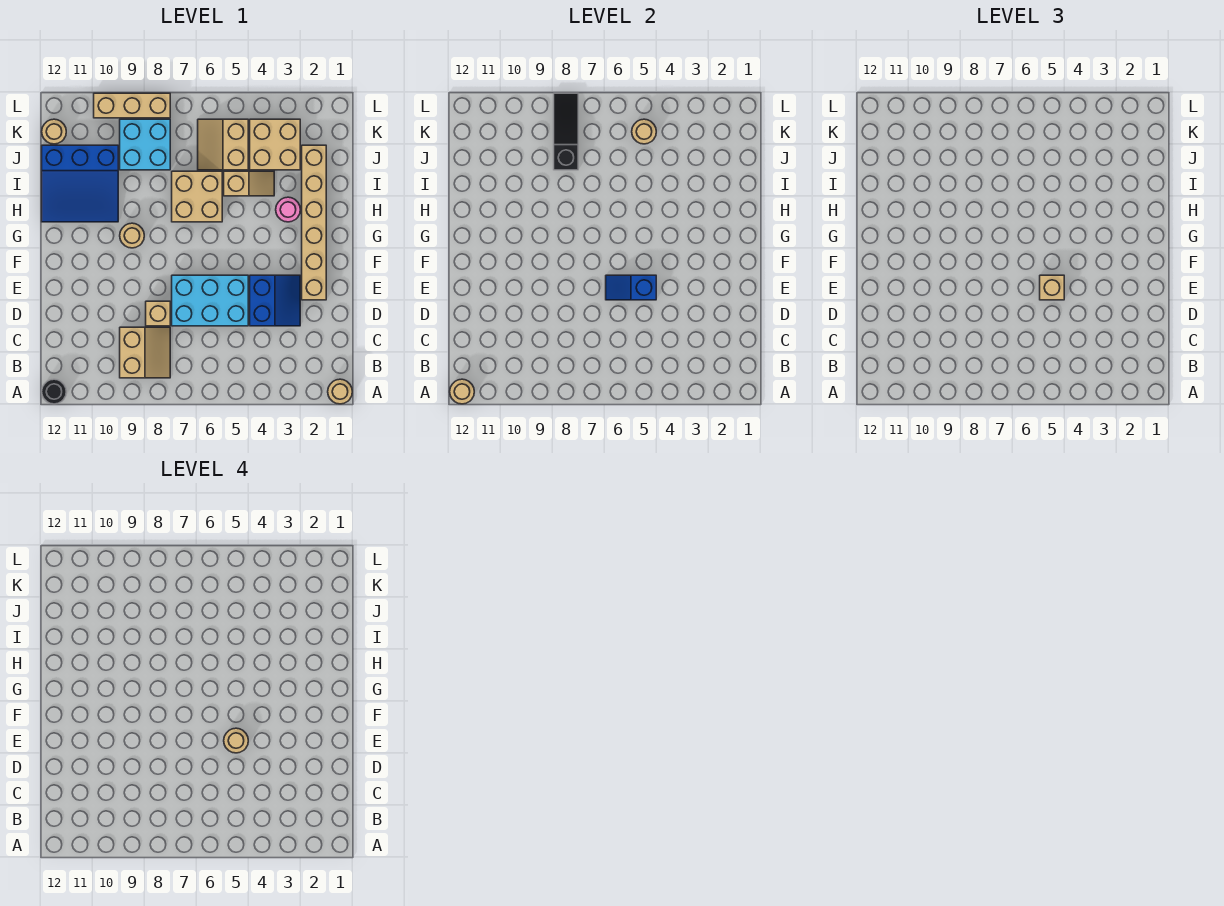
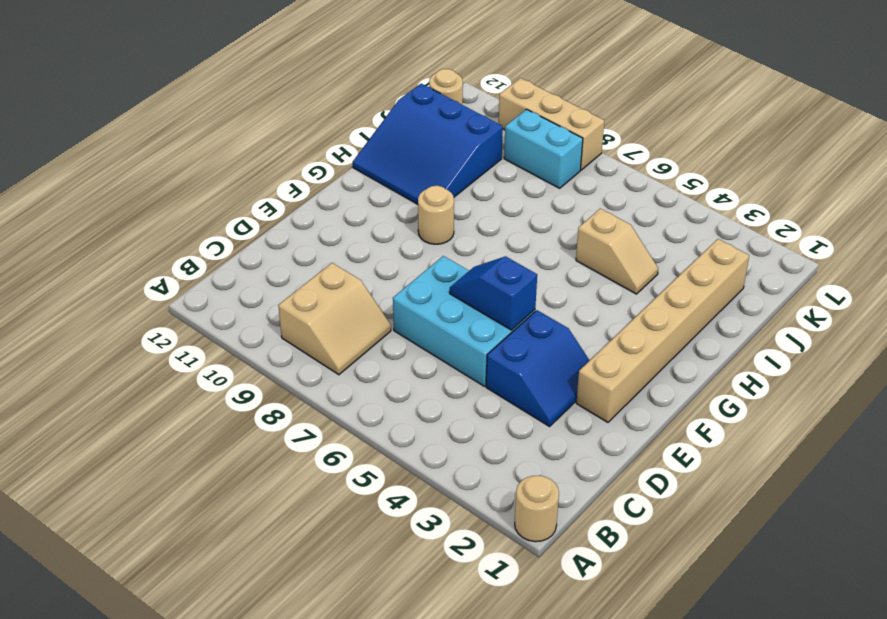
cyan 1x2 brick [504,109,583,188] -> cyan 2x2 brick [120,119,170,170]
none -> black 1x1 round brick [42,379,66,404]
none -> tan 1x1 brick [146,301,170,326]
none -> pink 1x1 round brick [276,197,300,222]

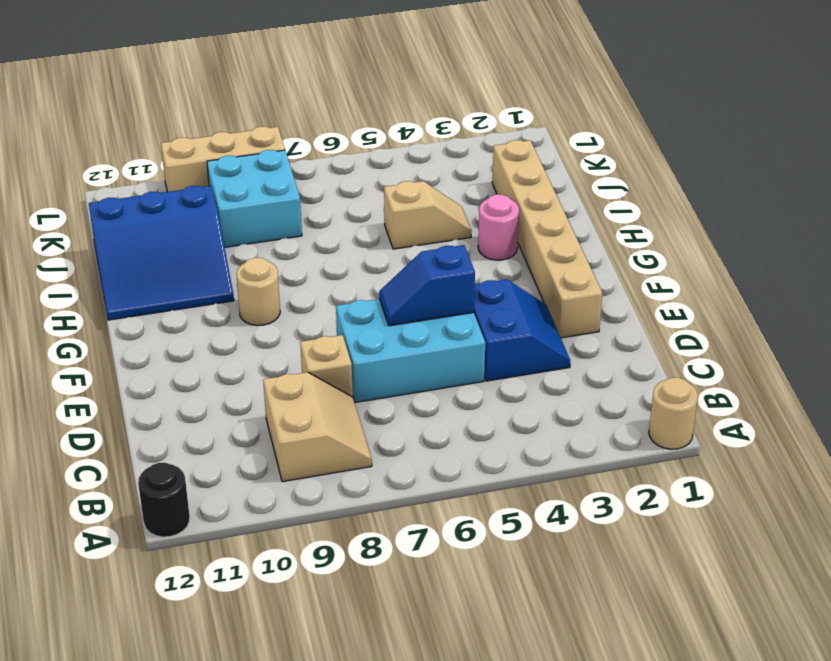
none -> tan 2x2 brick [172,171,222,222]
none -> tan 2x2 brick [250,119,300,170]
none -> tan 2x2 slope [198,119,248,170]

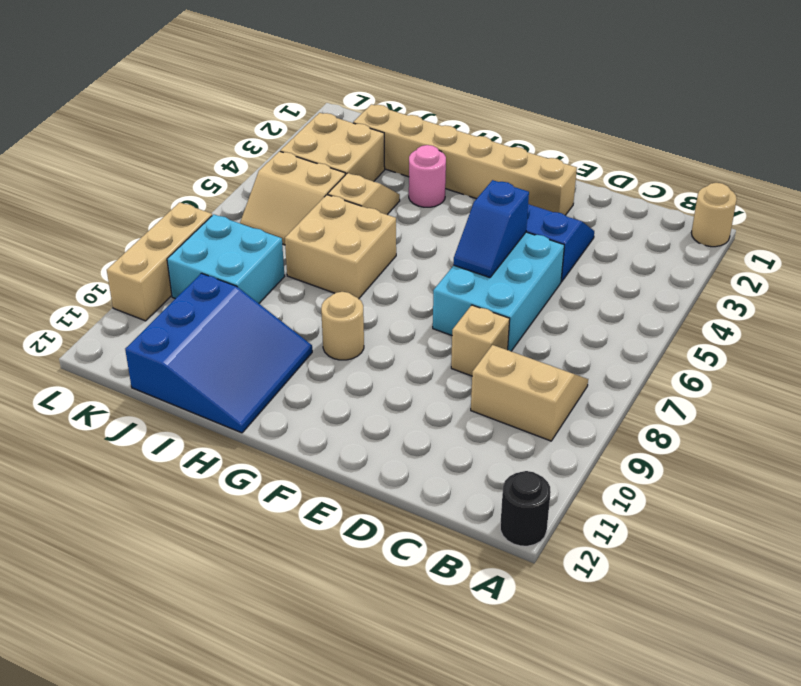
none -> tan 1x1 round brick [42,119,66,144]
none -> tan 1x1 round brick [450,379,474,404]
none -> black 1x3 slope [554,93,578,170]

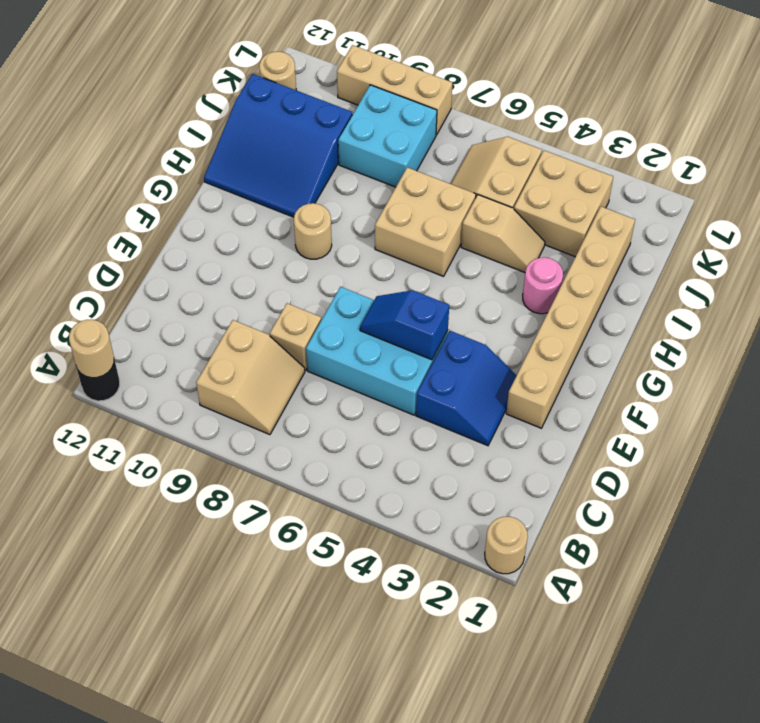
none -> black 1x3 slope [554,93,578,170]
none -> tan 1x1 round brick [632,119,656,144]
none -> tan 1x1 brick [1040,275,1064,300]

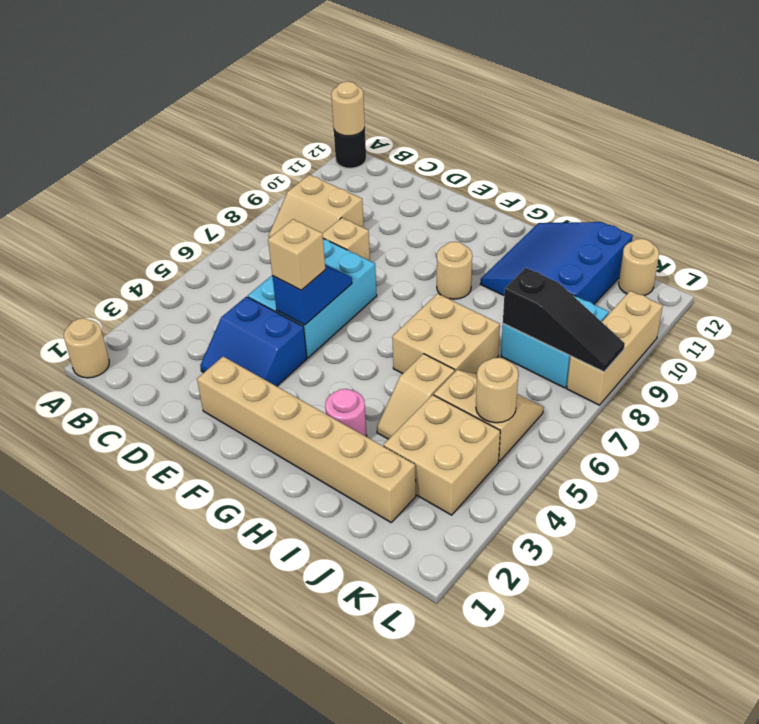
none -> tan 1x1 round brick [224,728,248,753]

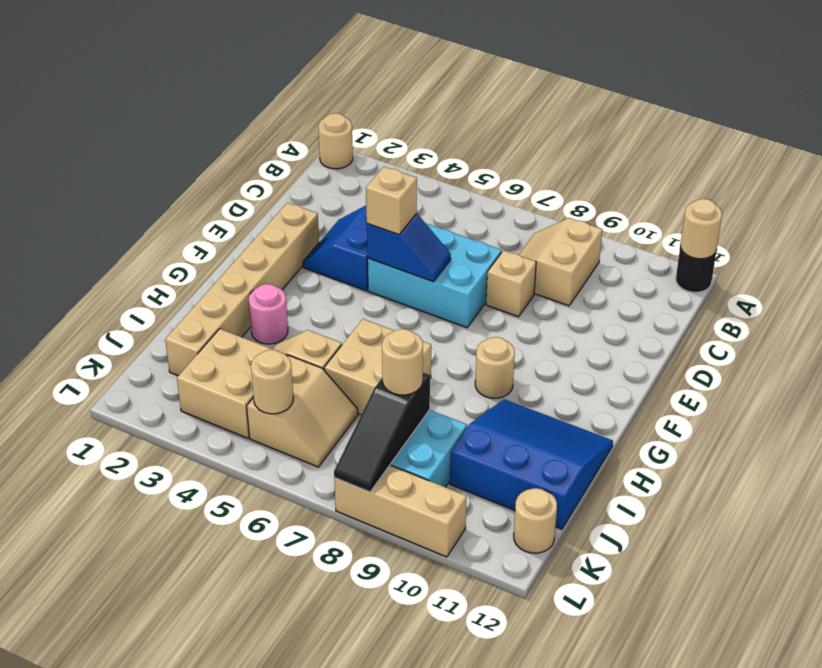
tan 1x1 round brick [382,329,423,395] -> tan 1x1 round brick moved to [224,728,248,753]

